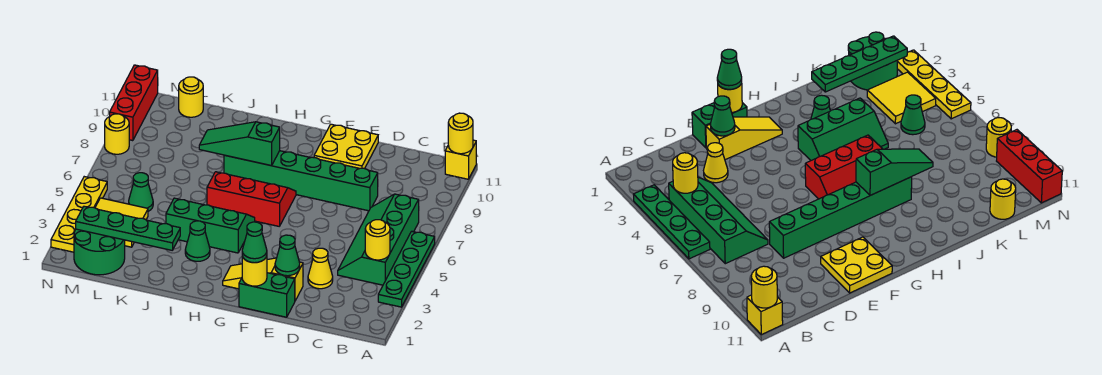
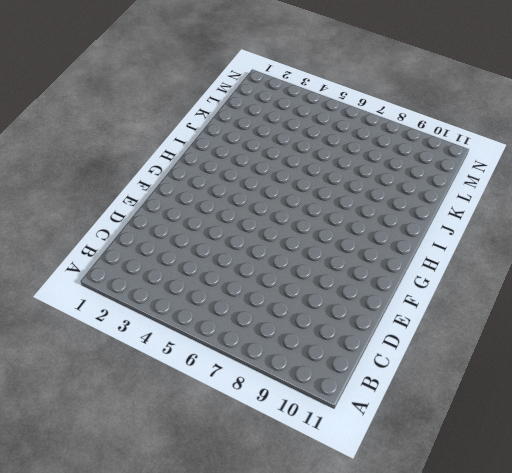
none -> green 1x4 plate [378,231,435,307]
none -> yellow 1x1 brick [445,140,476,179]
none -> green 2x4 slope [338,194,419,285]

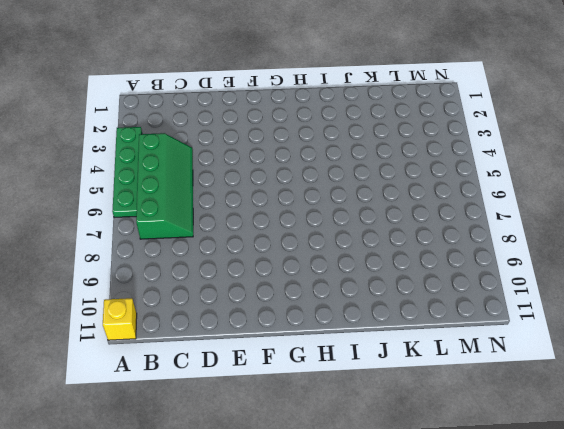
none -> yellow 1x1 cone [308,248,333,289]
none -> green 1x6 brick [224,151,378,211]
none -> green 1x2 brick [239,273,295,317]

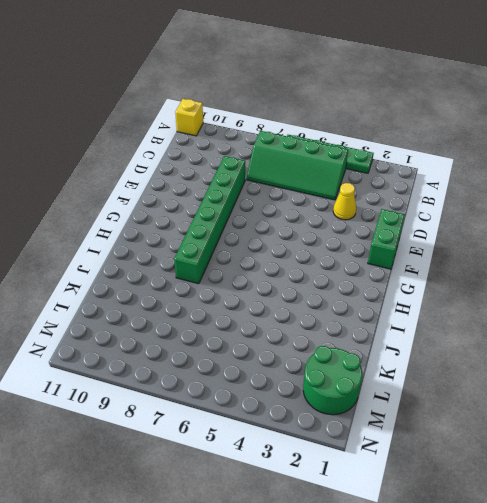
none -> yellow 1x3 slope [223,258,303,301]
none -> yellow 2x2 plate [314,124,378,169]
none -> red 2x3 slope [207,172,296,226]

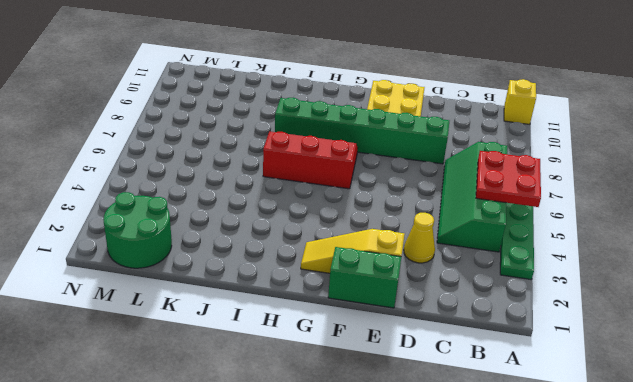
red 2x2 plate [476,151,541,207] -> none
none -> green 2x3 slope [166,198,255,253]
none -> green 1x1 cone [185,221,210,261]
none -> yellow 2x2 tile [95,198,148,247]

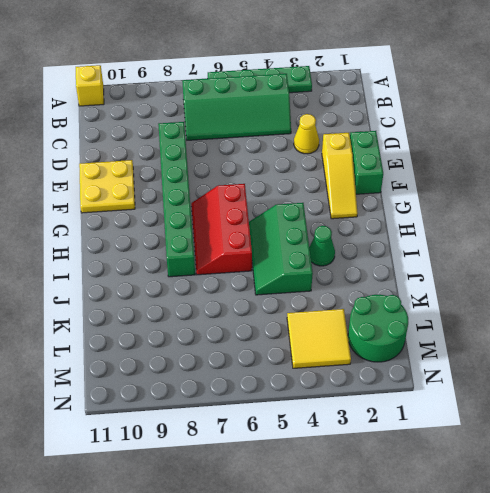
none -> green 1x1 cone [129,173,153,211]
none -> yellow 1x1 round brick [179,77,203,117]
none -> yellow 1x4 plate [51,177,107,252]

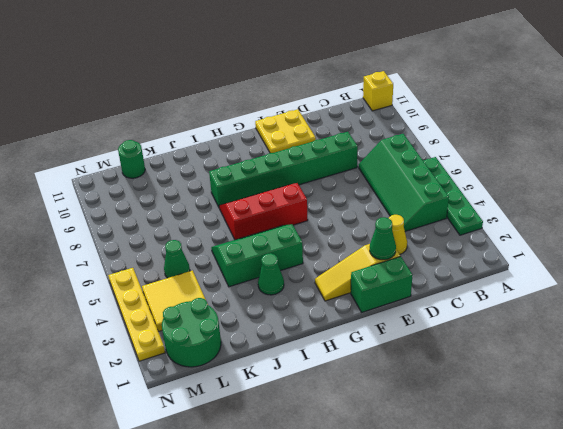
green 1x1 round brick [118,140,145,178] -> yellow 1x1 round brick [179,77,203,117]
none -> yellow 1x1 round brick [105,114,129,154]
none -> red 1x3 brick [110,65,158,141]
none -> yellow 1x1 round brick [448,113,473,154]

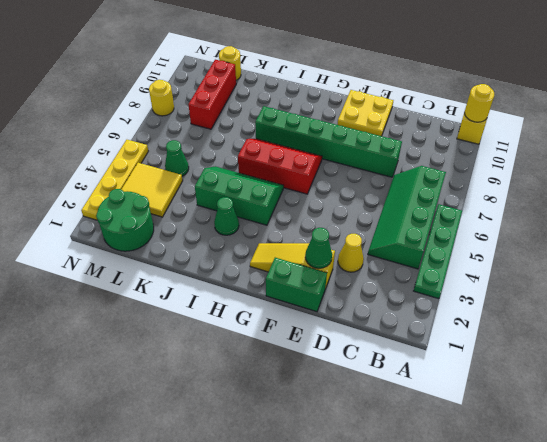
red 1x3 brick [188,60,236,129] -> red 1x3 brick moved to [110,65,158,141]
none -> yellow 1x1 round brick [365,220,390,260]
none -> yellow 1x1 round brick [242,256,267,286]
none -> green 1x3 slope [199,122,280,166]

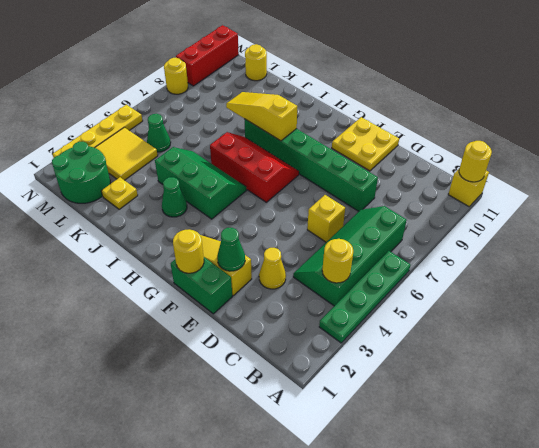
yellow 1x1 brick [307,195,345,242] -> none
yellow 1x3 slope [226,92,297,141] -> green 1x3 slope [199,122,280,166]
yellow 1x1 plate [101,177,138,209] -> none
none -> green 1x4 plate [76,206,180,250]
none -> green 1x1 cone [242,222,267,263]

